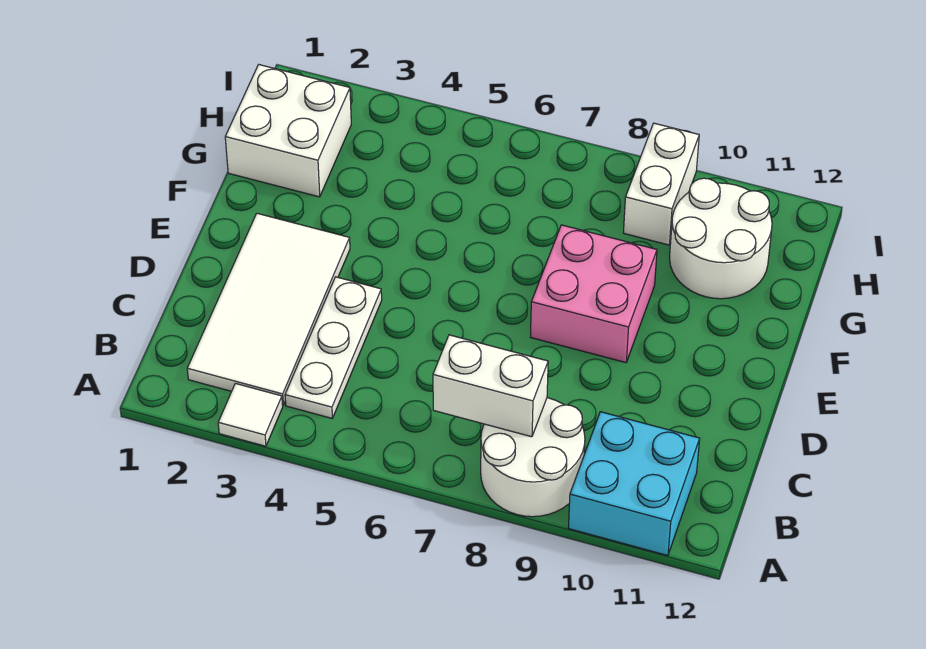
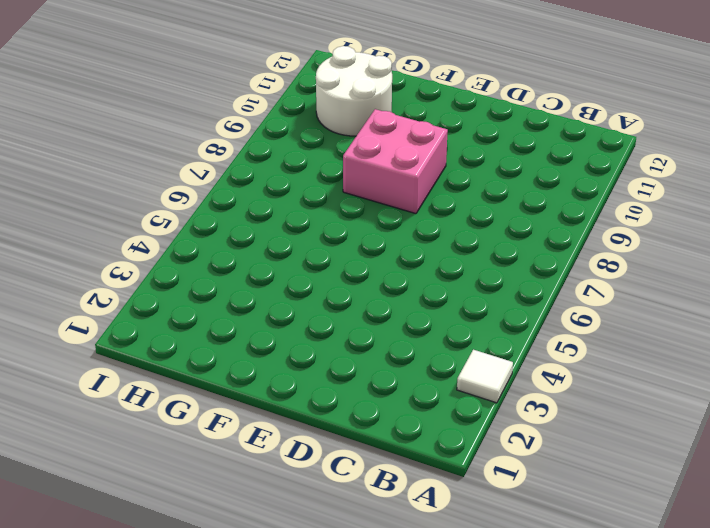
none -> white 2x2 round brick [481,398,585,517]
none -> cyan 2x2 brick [568,412,700,556]

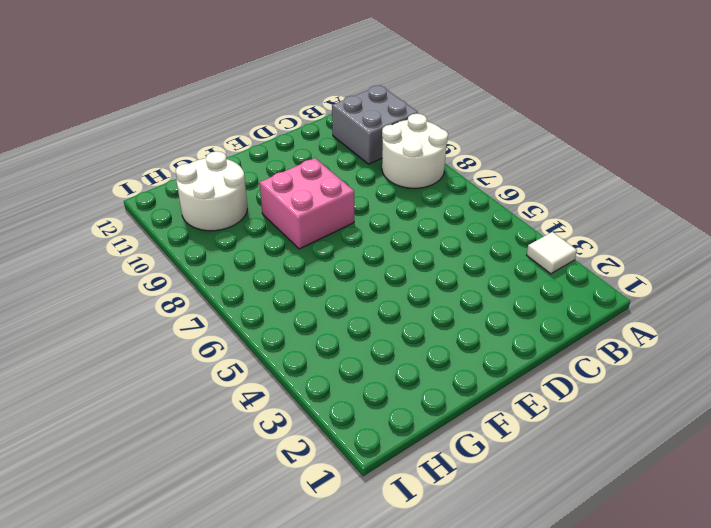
grey 2x2 brick [332,85,418,164] -> cyan 2x2 brick [568,412,700,556]
none -> white 2x4 tile [187,213,350,405]
none -> white 1x3 plate [285,277,382,418]

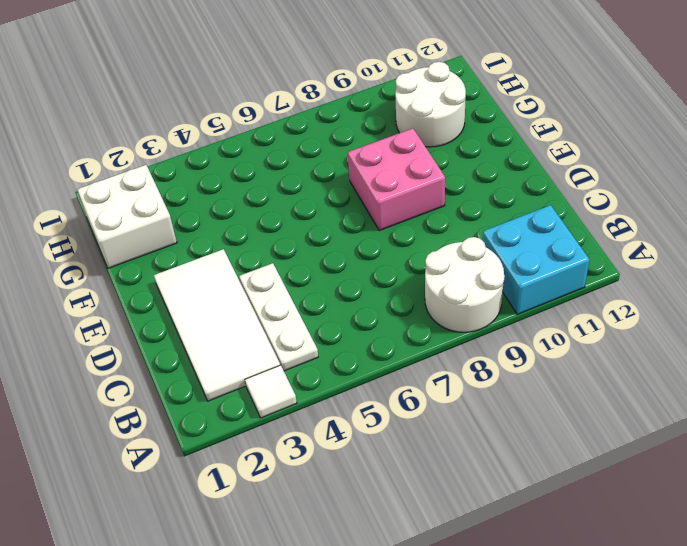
none -> white 1x2 brick [623,123,699,245]
none -> white 1x2 brick [433,335,548,437]

